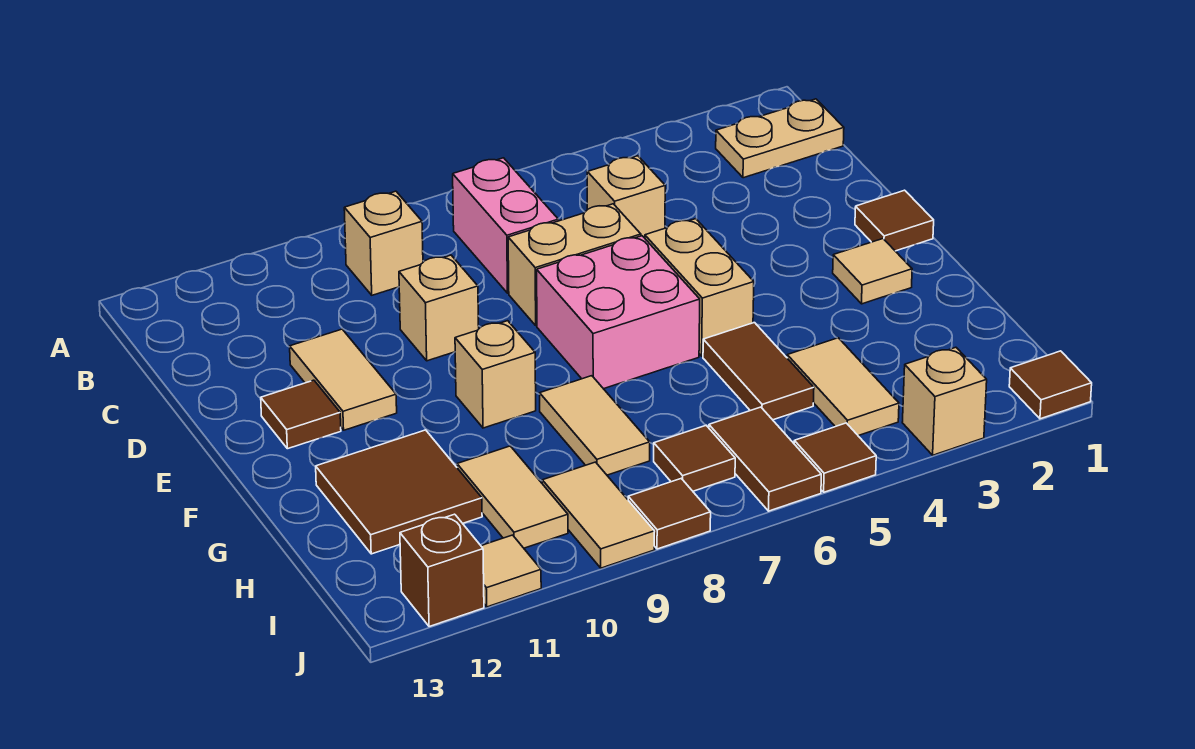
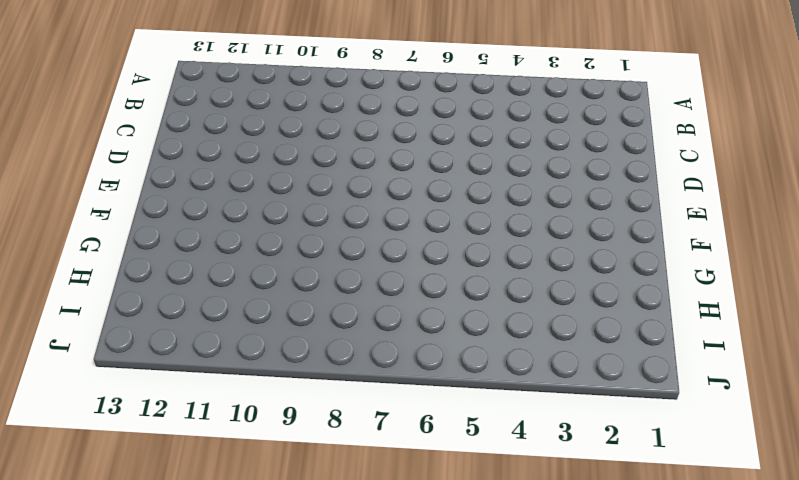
none -> tan 1x2 plate [716,99,844,178]
none -> pink 1x2 brick [453,158,558,293]
none -> tan 1x1 brick [344,191,423,295]

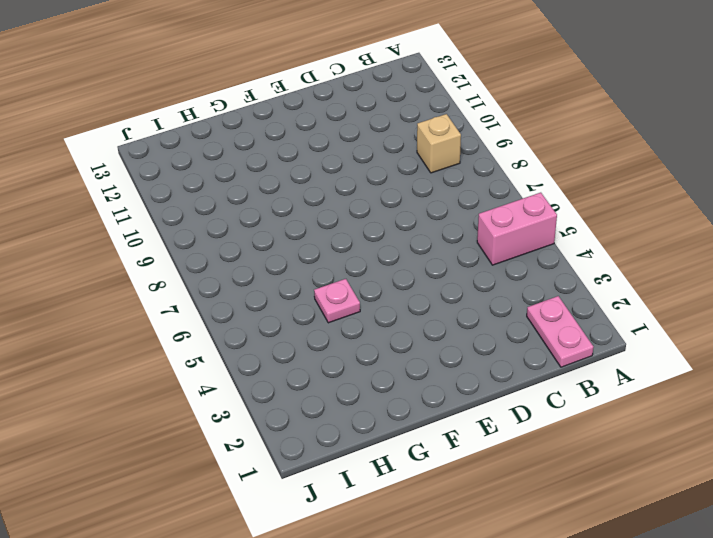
pink 1x2 brick [477,193,557,265] -> pink 1x2 brick moved to [453,158,558,293]
pink 1x2 plate [527,296,593,367] -> tan 1x2 plate [716,99,844,178]
pink 1x1 plate [314,279,360,323] -> brown 1x2 tile [703,323,814,420]
none -> tan 1x1 brick [587,156,665,238]
none -> tan 1x2 brick [508,204,641,326]
none -> tan 1x1 brick [399,255,479,361]

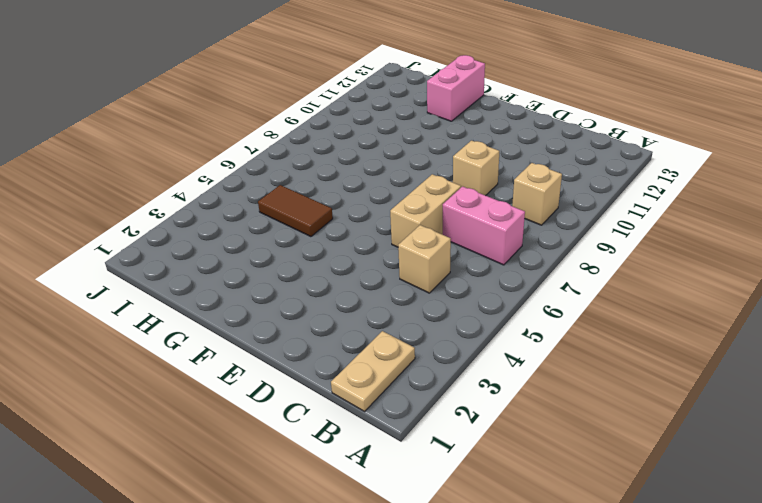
pink 1x2 brick [427,55,485,121] -> brown 2x2 tile [316,430,482,554]
none -> tan 1x2 tile [290,329,397,430]
none -> brown 1x1 tile [855,190,934,251]
none -> tan 1x2 brick [645,219,754,356]

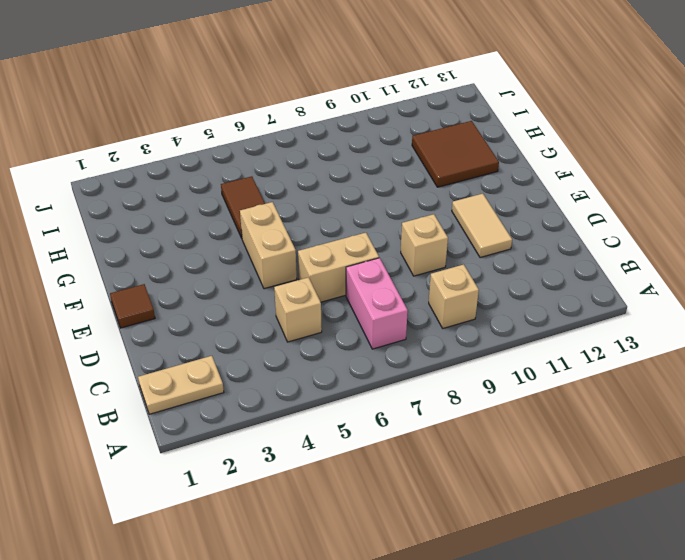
none -> pink 2x2 brick [537,236,700,389]
none -> brown 1x1 tile [261,380,341,449]
none -> tan 1x1 tile [833,239,912,304]

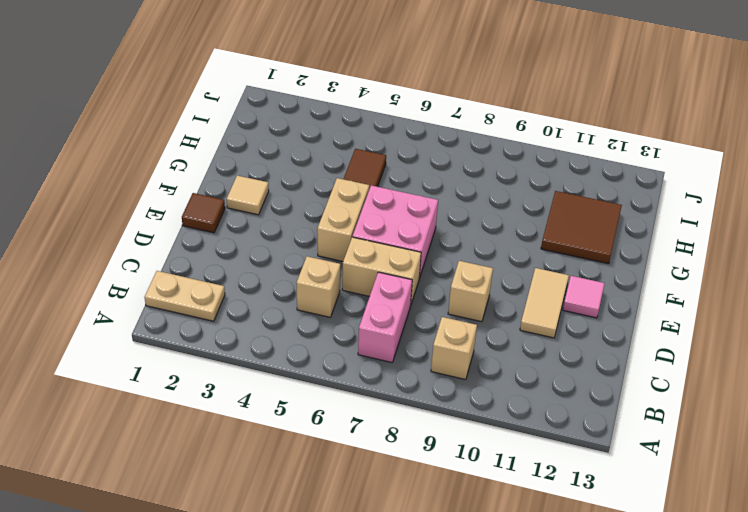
pink 1x1 tile [563,276,605,318] -> brown 1x1 tile [261,380,341,449]
none -> tan 1x1 brick [455,321,536,428]
none -> tan 1x2 tile [540,376,650,475]
none -> tan 1x2 tile [787,338,899,436]

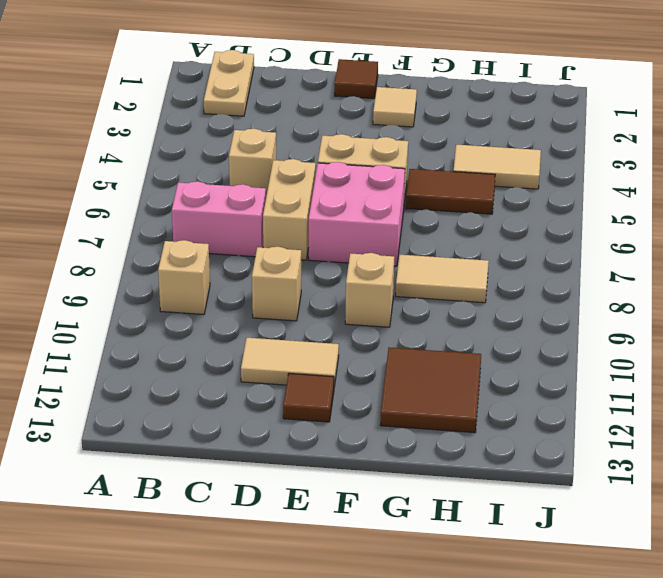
none -> tan 1x2 tile [457,446,568,548]
none -> brown 1x2 tile [709,407,821,511]
none -> brown 1x1 tile [654,425,735,491]

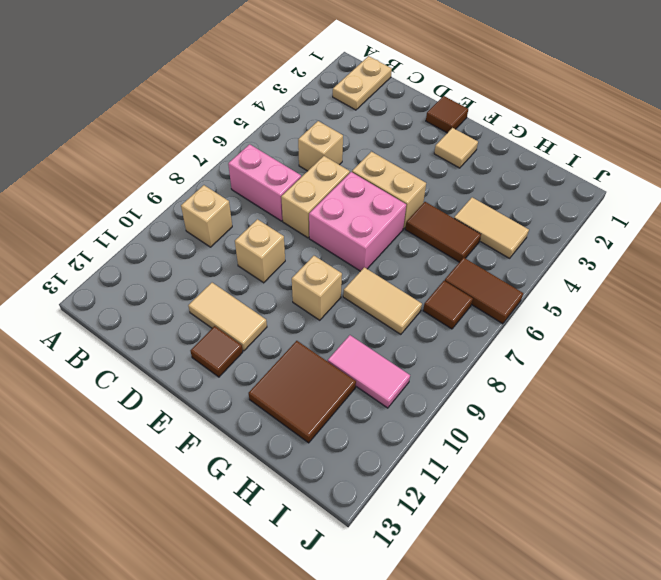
pink 1x2 tile [328,335,410,408] -> tan 1x2 tile [457,446,568,548]
none -> tan 1x2 tile [542,462,655,568]
none -> brown 1x1 tile [1009,351,1092,419]
none -> tan 1x1 brick [902,347,987,455]

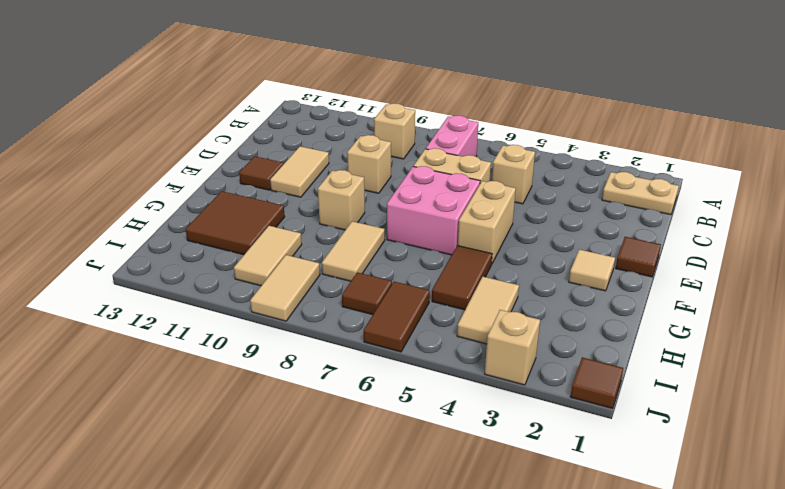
none -> brown 1x1 tile [794,423,876,492]
none -> brown 1x1 tile [628,479,711,549]
none -> tan 1x1 tile [481,535,541,607]

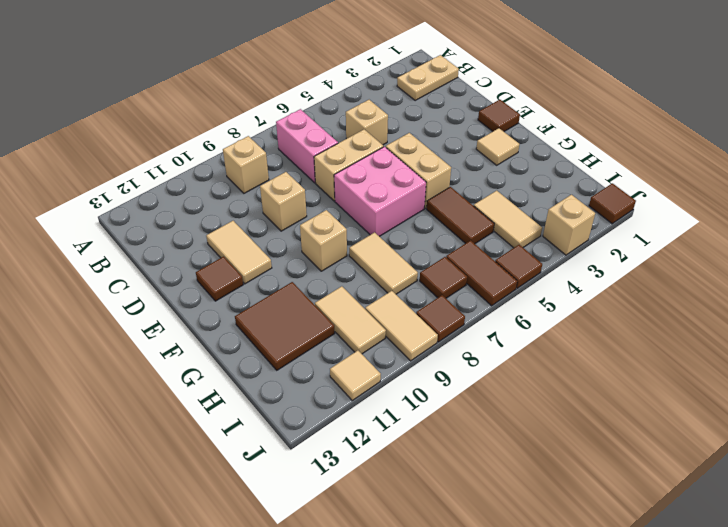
none -> brown 1x1 brick [400,514,484,627]

